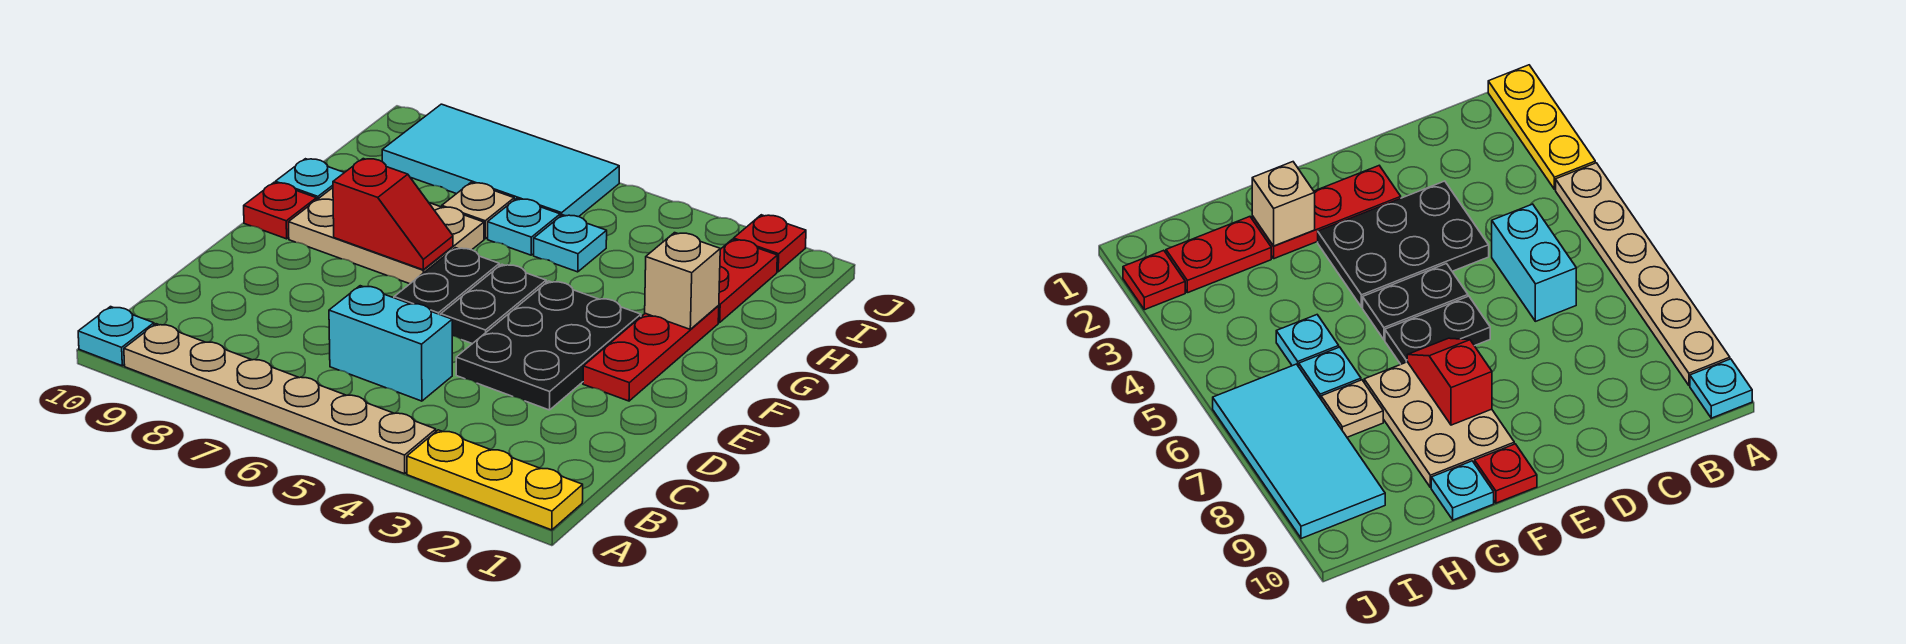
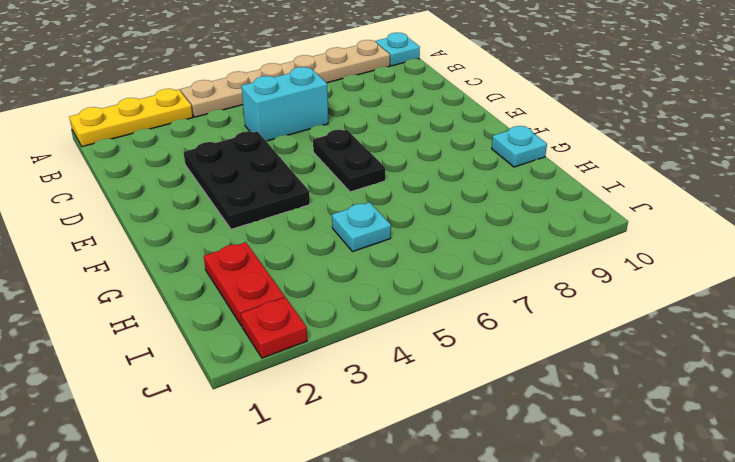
none -> red 1x3 plate [583,305,719,401]
none -> black 1x2 plate [441,264,546,344]
none -> tan 2x3 plate [289,188,484,284]

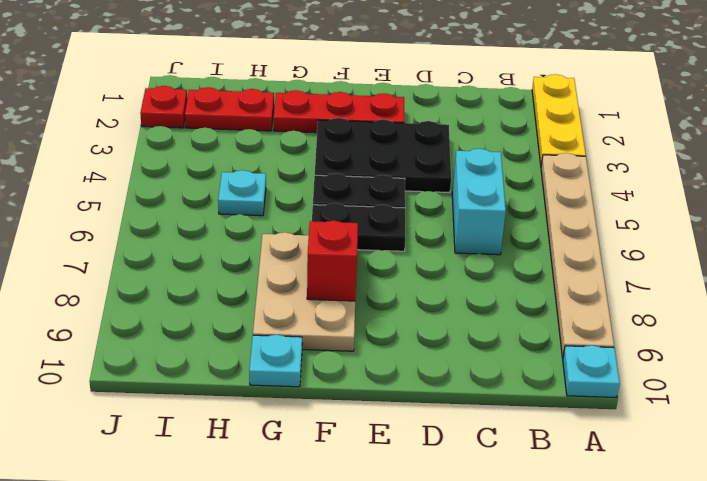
none -> red 1x1 plate [244,183,317,239]
none -> cyan 1x1 plate [488,199,560,255]
none -> tan 1x1 plate [442,183,514,239]

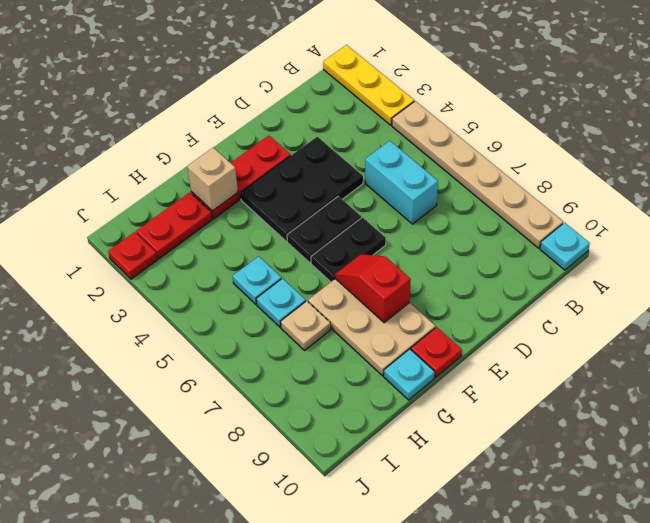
none -> cyan 2x4 tile [382,104,619,217]

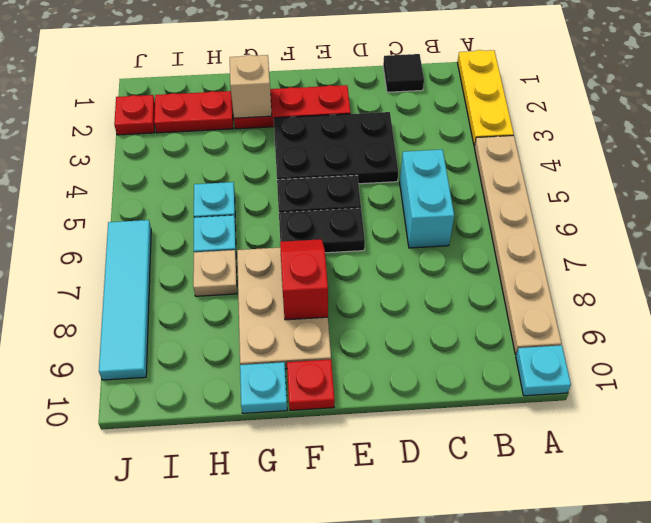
black 1x1 tile [383,54,424,92] -> none
cyan 1x4 tile [99,220,151,380] -> cyan 2x4 tile [382,104,619,217]

